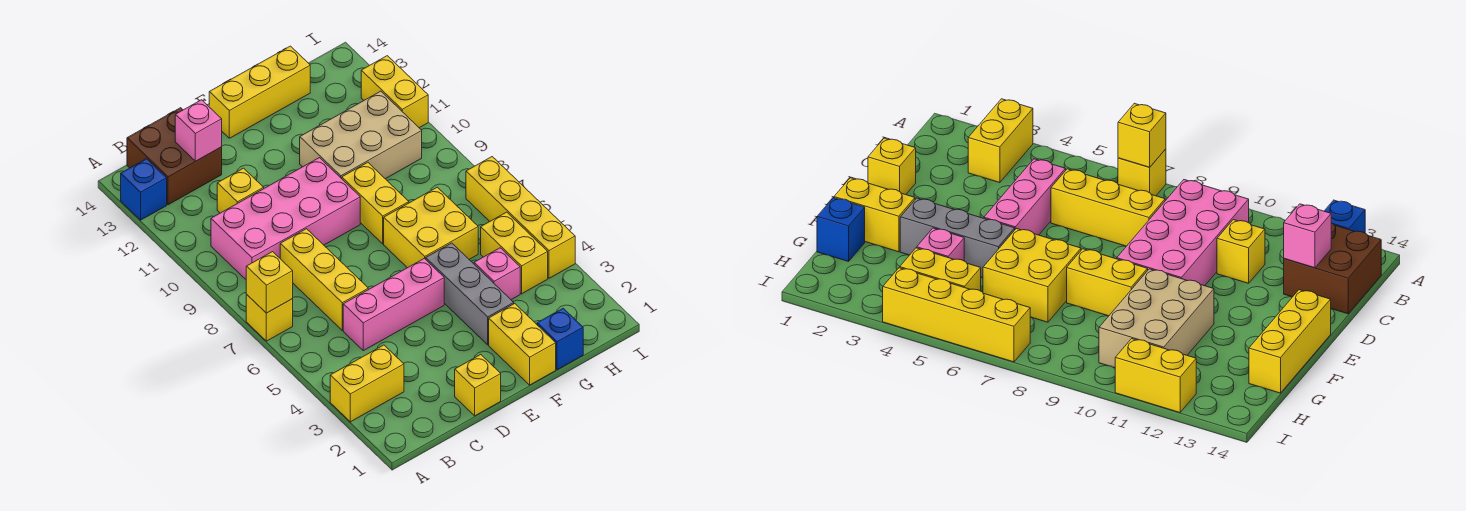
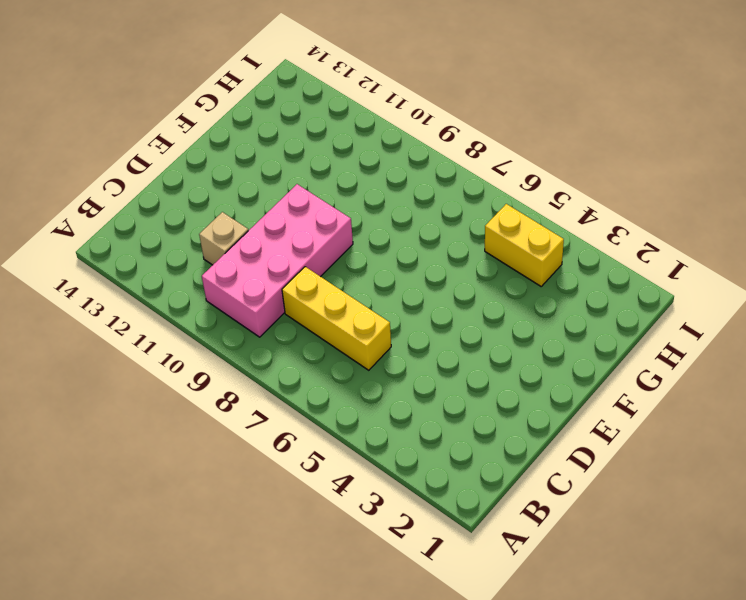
tan 1x1 brick [199,212,248,265] -> yellow 1x1 brick [217,168,264,213]
none -> yellow 1x2 brick [330,345,404,422]
none -> yellow 1x1 brick [246,295,293,341]
none -> blue 1x1 brick [121,159,167,220]

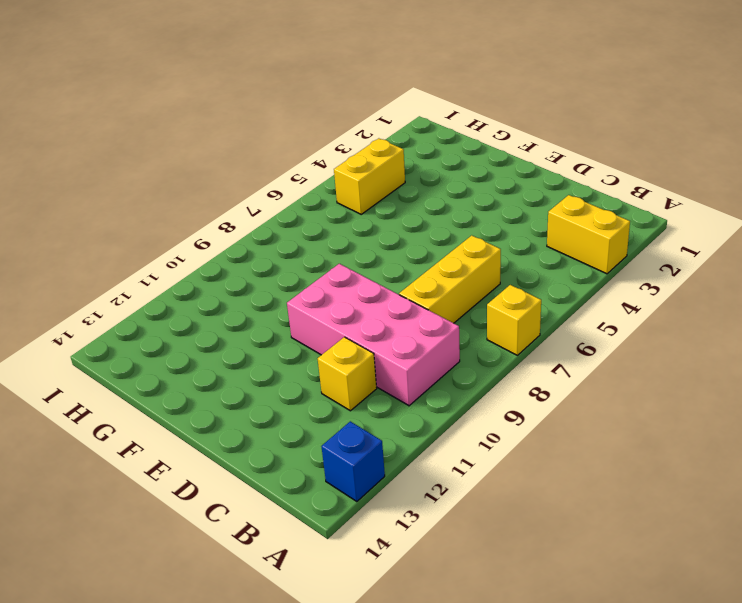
none -> brown 2x2 brick [127,108,222,205]
none -> pink 1x3 brick [343,258,444,351]
none -> yellow 1x1 brick [455,355,501,416]

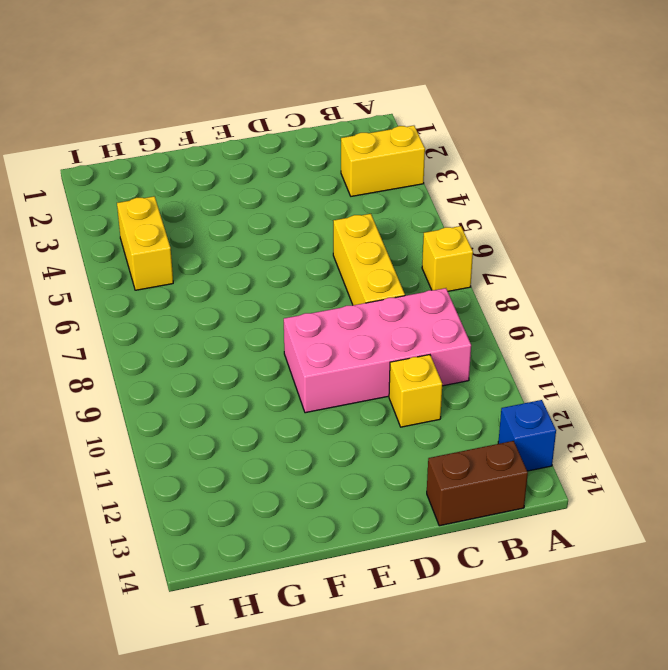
brown 1x2 brick [427,441,528,526] -> brown 2x2 brick [127,108,222,205]
none -> pink 1x3 brick [343,258,444,351]
none -> yellow 1x1 brick [455,355,501,416]
none -> yellow 1x3 brick [209,46,310,138]

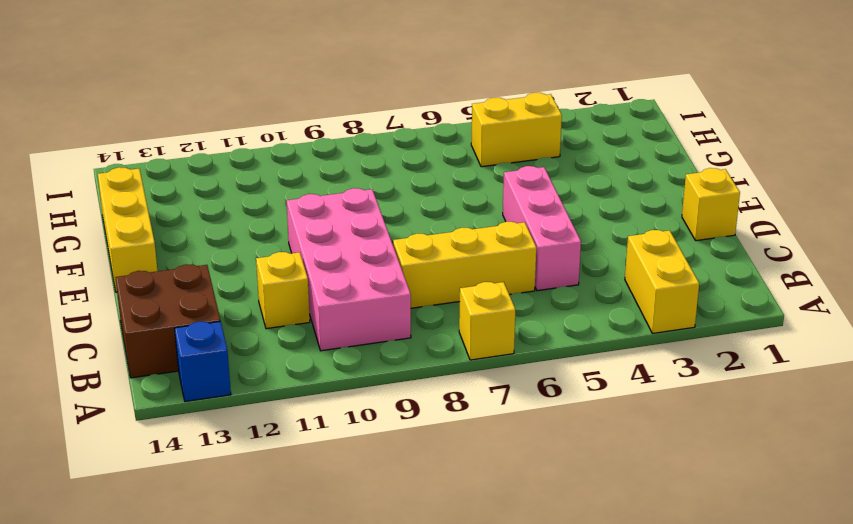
none -> yellow 1x2 brick [489,304,556,385]
none -> grey 1x3 brick [426,243,514,345]
none -> yellow 2x2 brick [384,187,478,268]

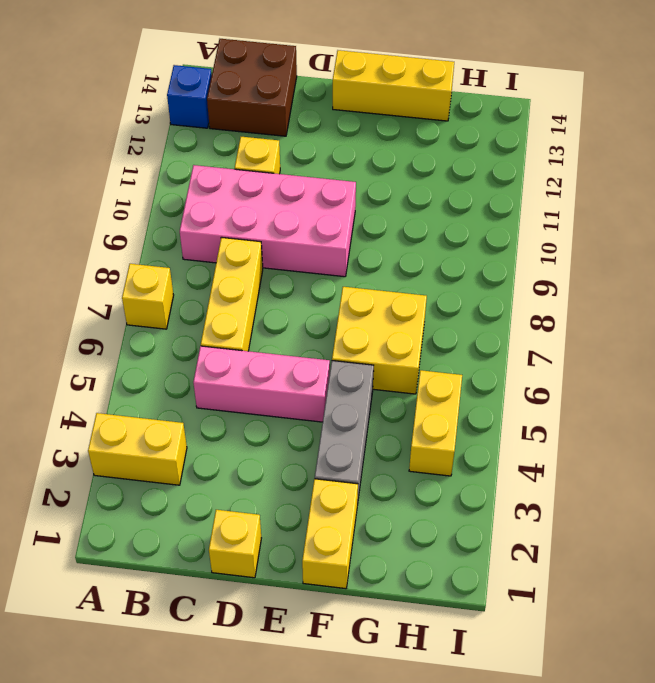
none -> yellow 1x2 brick [342,162,409,244]
none -> tan 2x3 brick [300,91,422,179]
none -> blue 1x1 brick [537,308,583,370]

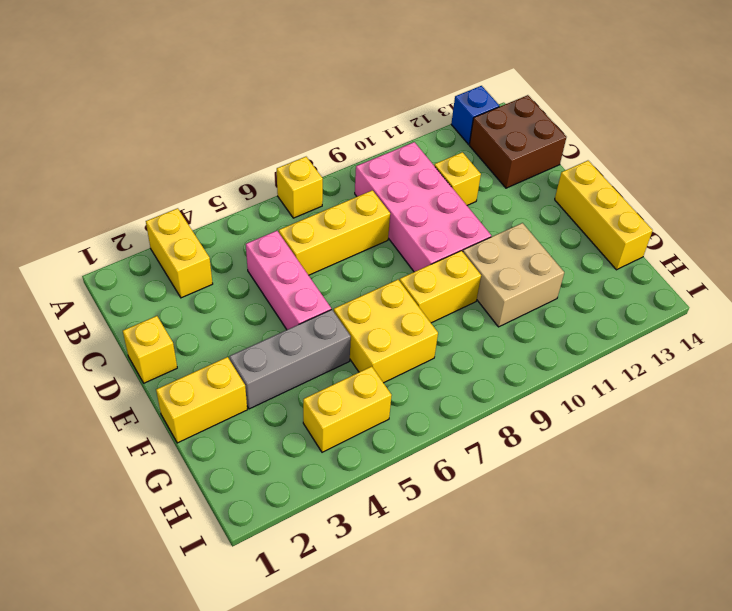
tan 2x2 brick [463,223,564,327] -> tan 2x3 brick [300,91,422,179]
none -> blue 1x1 brick [537,308,583,370]
none -> pink 1x1 brick [474,248,520,300]
none -> yellow 1x4 brick [466,157,575,278]

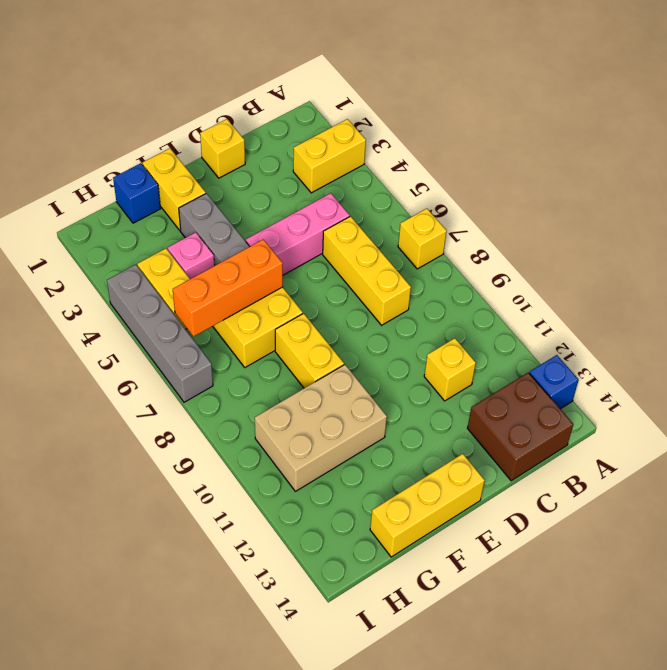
orange 1x3 brick [173,240,283,337] -> none
grey 1x4 brick [107,265,213,402] -> yellow 1x4 brick [466,157,575,278]
none -> pink 2x4 brick [211,158,360,279]
none -> yellow 1x2 brick [361,56,428,128]
none -> yellow 1x1 brick [246,252,293,313]

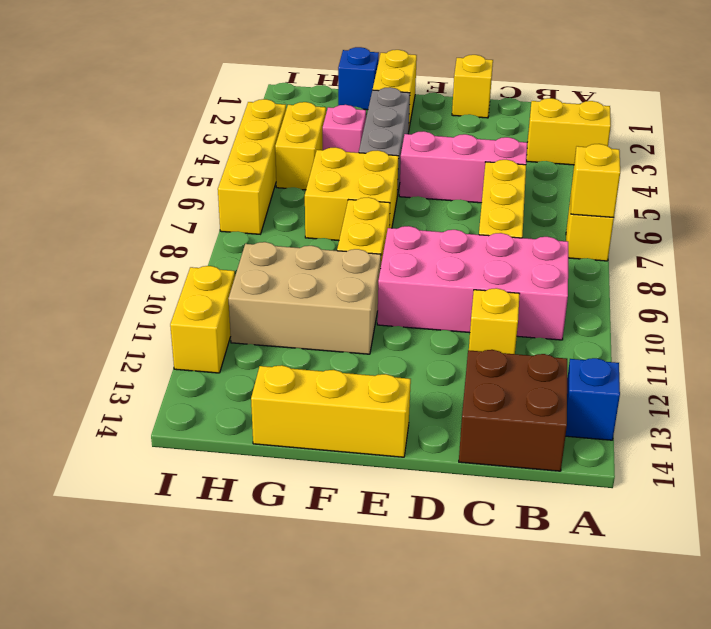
none -> pink 1x1 brick [175,100,222,161]

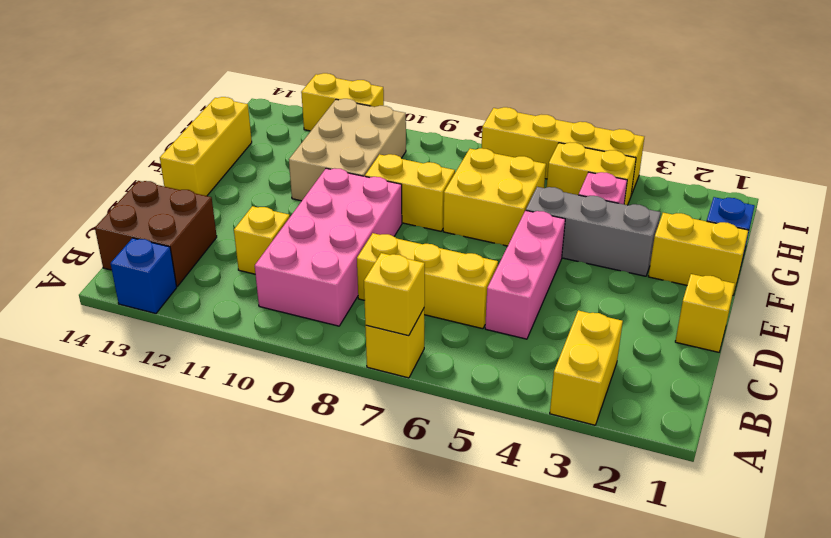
none -> pink 1x1 brick [175,100,222,161]

